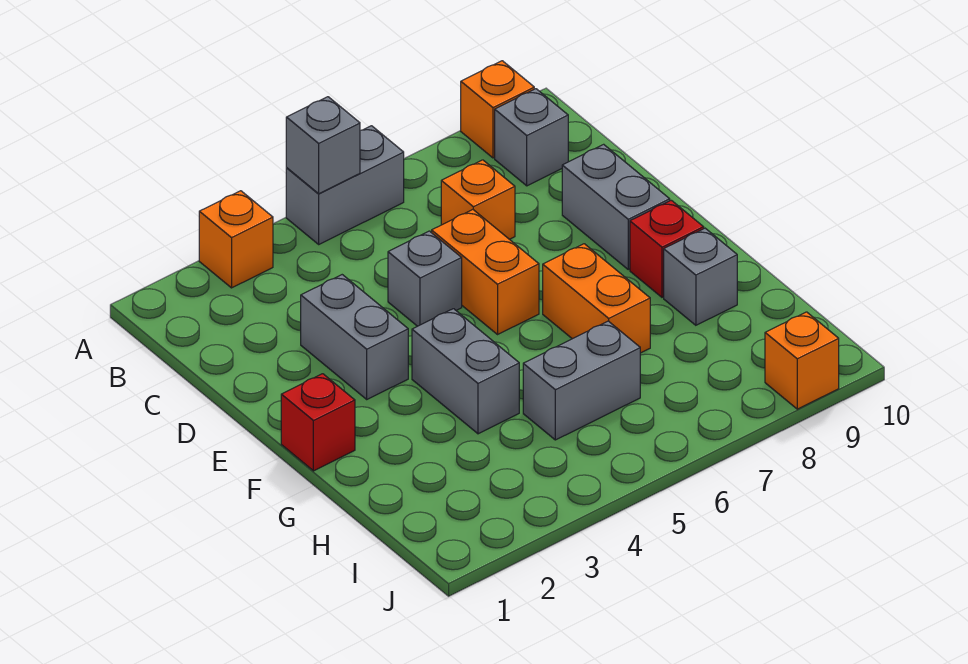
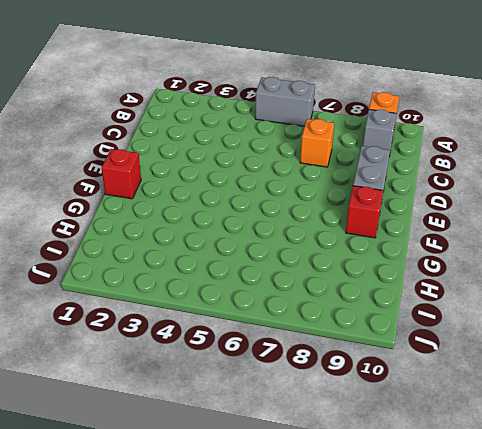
none -> orange 1x1 brick [199,191,273,288]
none -> grey 1x2 brick [301,275,408,399]
none -> grey 1x1 brick [388,231,462,326]

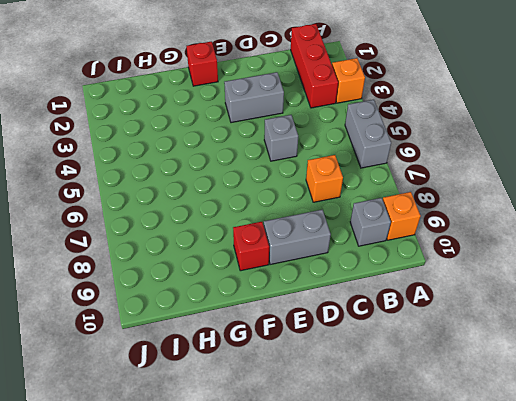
red 1x3 brick [291,24,338,108] -> none
none -> orange 1x2 brick [432,210,539,334]
none -> grey 1x2 brick [412,309,519,434]
none -> orange 1x2 brick [543,244,650,353]

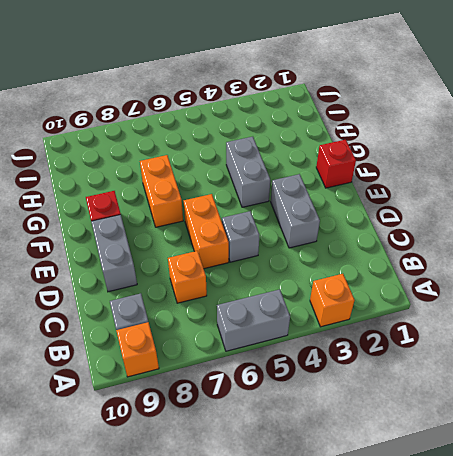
none -> grey 1x1 brick [664,228,737,325]
none -> grey 1x2 brick [523,321,640,440]
none -> orange 1x1 brick [765,312,839,409]

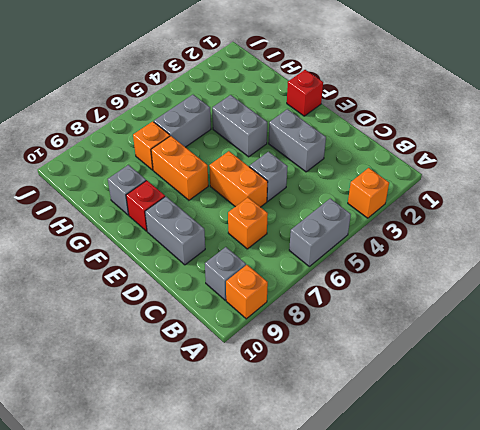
orange 1x1 brick [133,121,170,170] -> orange 1x1 brick moved to [765,312,839,409]
none -> grey 1x1 brick [286,97,360,194]

